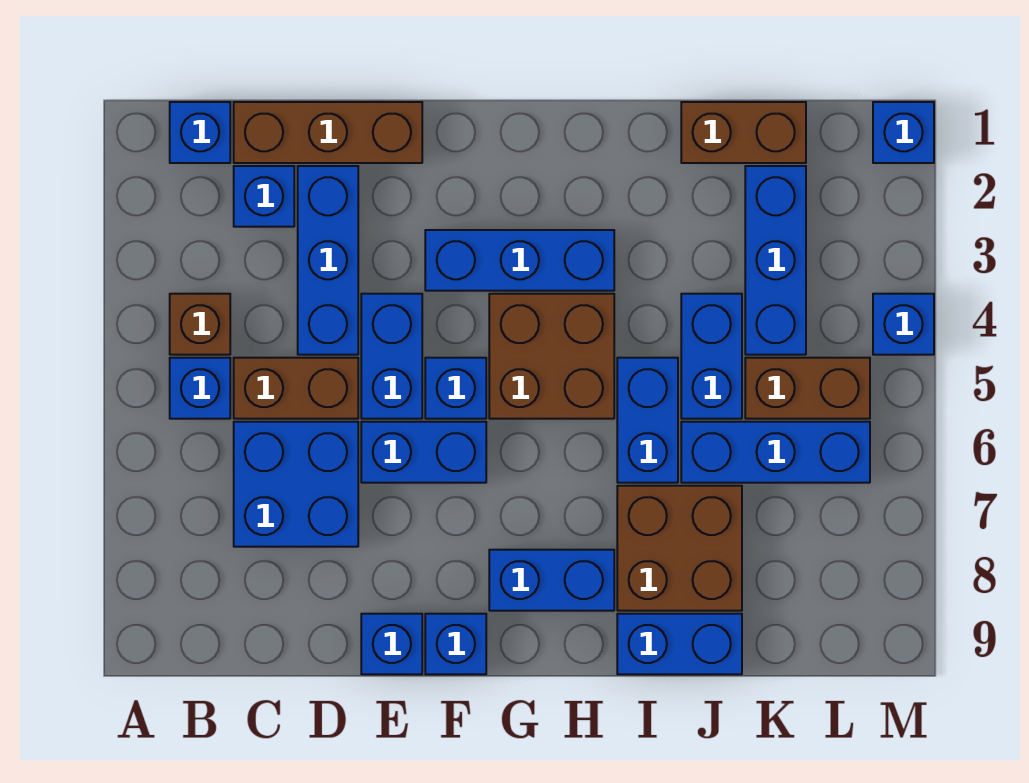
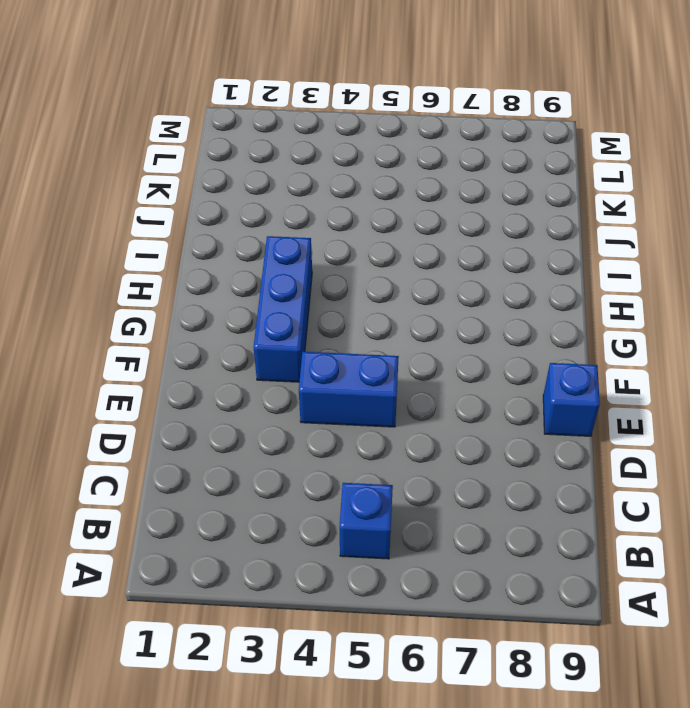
none -> blue 1x1 brick [170,102,230,163]
none -> brown 1x1 brick [170,294,230,355]
none -> brown 1x3 brick [234,102,422,163]

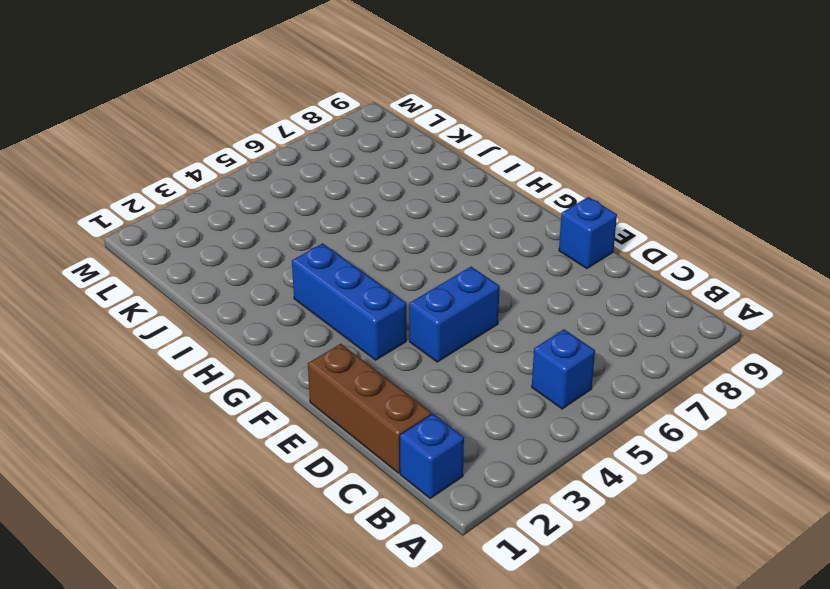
none -> brown 1x1 brick [170,294,230,355]
none -> blue 1x1 brick [234,166,294,227]
none -> brown 1x2 brick [234,358,358,419]

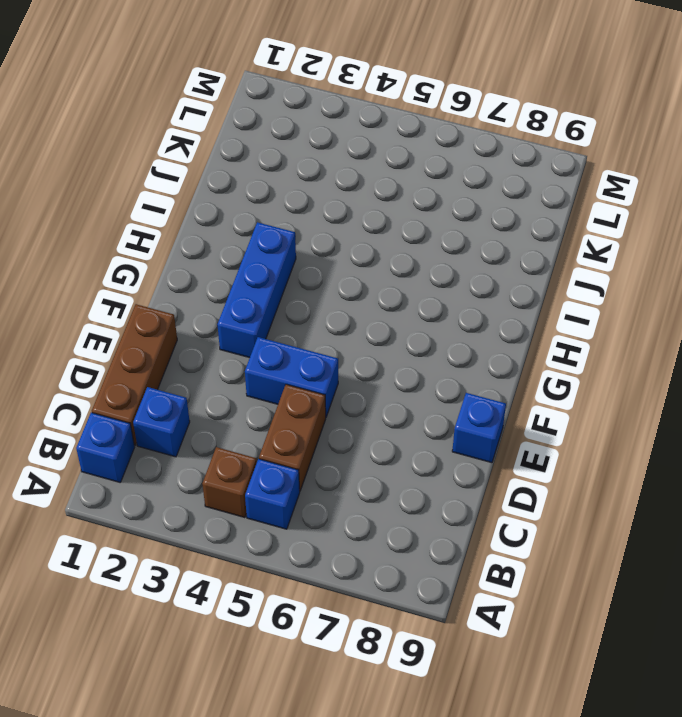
none -> blue 2x2 brick [234,422,358,547]
none -> blue 1x3 brick [298,166,358,355]
none -> blue 1x2 brick [361,422,486,483]

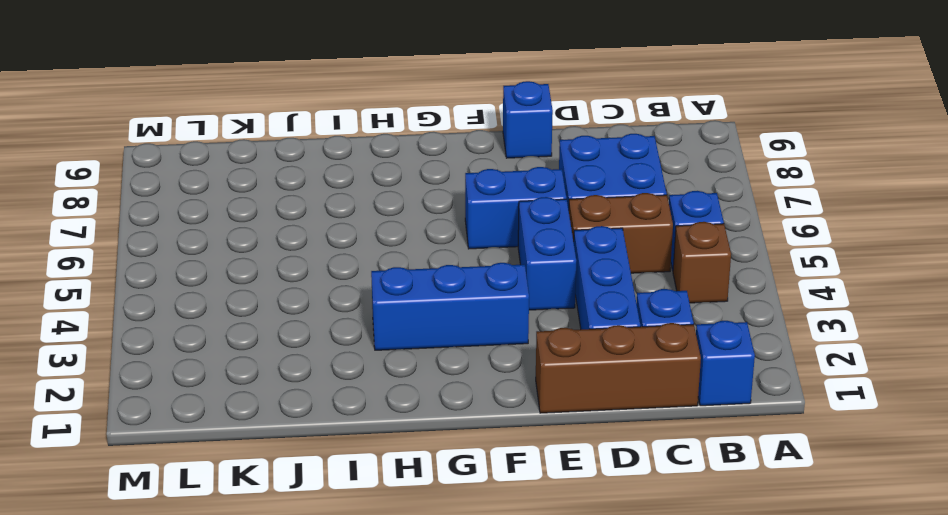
none -> blue 1x1 brick [425,358,486,419]
none -> blue 1x1 brick [425,614,486,674]
none -> brown 2x2 brick [489,294,614,419]

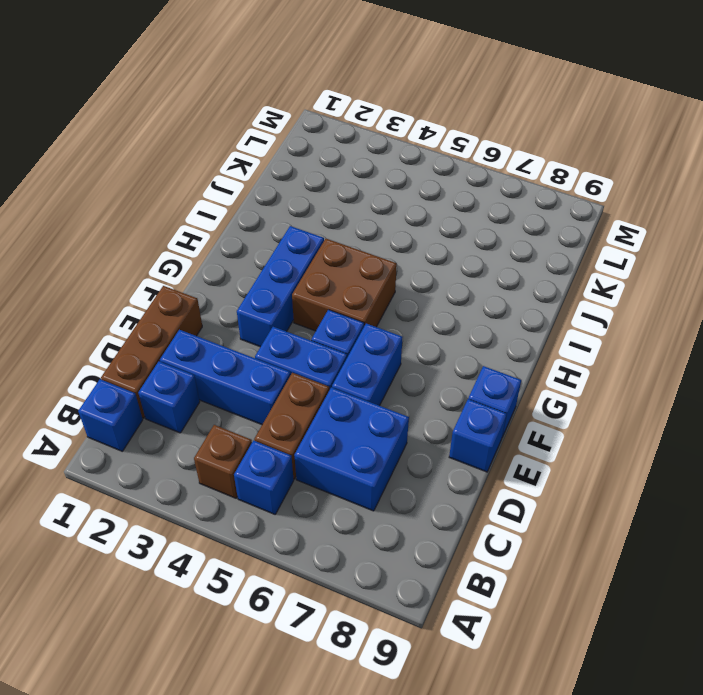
none -> blue 1x2 brick [489,550,614,611]
none -> blue 1x2 brick [617,358,678,483]
none -> brown 2x2 brick [617,486,742,611]

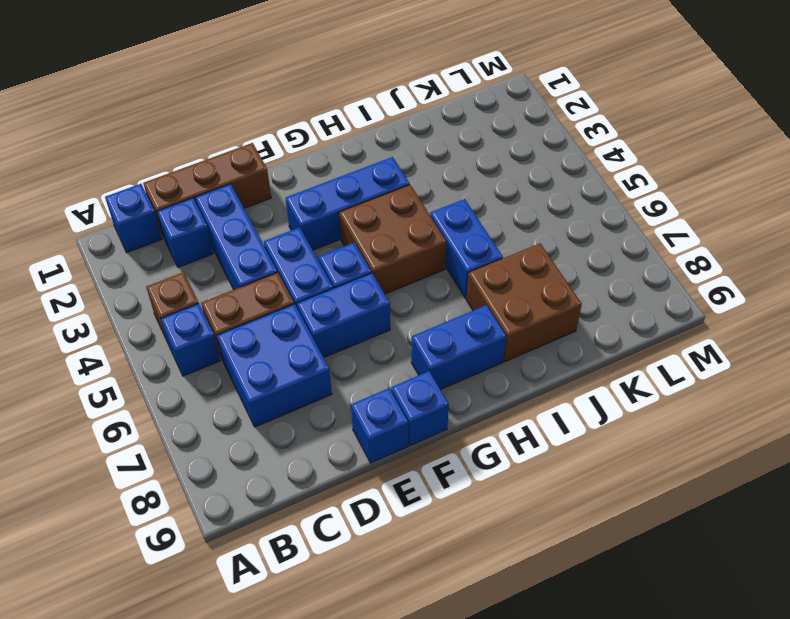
none -> blue 1x2 brick [617,614,742,674]
none -> brown 1x2 brick [681,102,806,163]
none -> blue 1x2 brick [681,294,742,419]

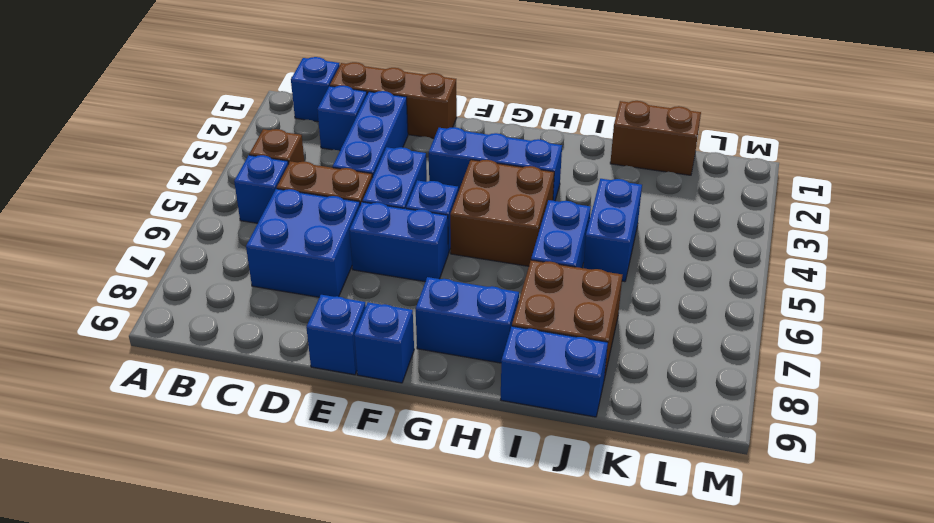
none -> blue 1x3 brick [681,422,870,483]
none -> blue 1x3 brick [745,166,806,355]
none -> brown 1x2 brick [745,358,870,419]

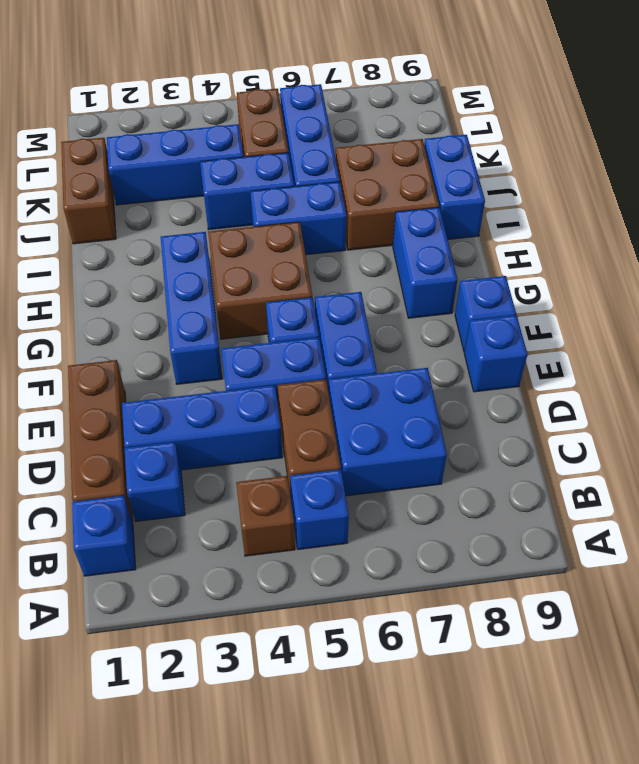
none -> blue 1x1 brick [873,102,934,163]
none -> blue 1x1 brick [873,294,934,355]

